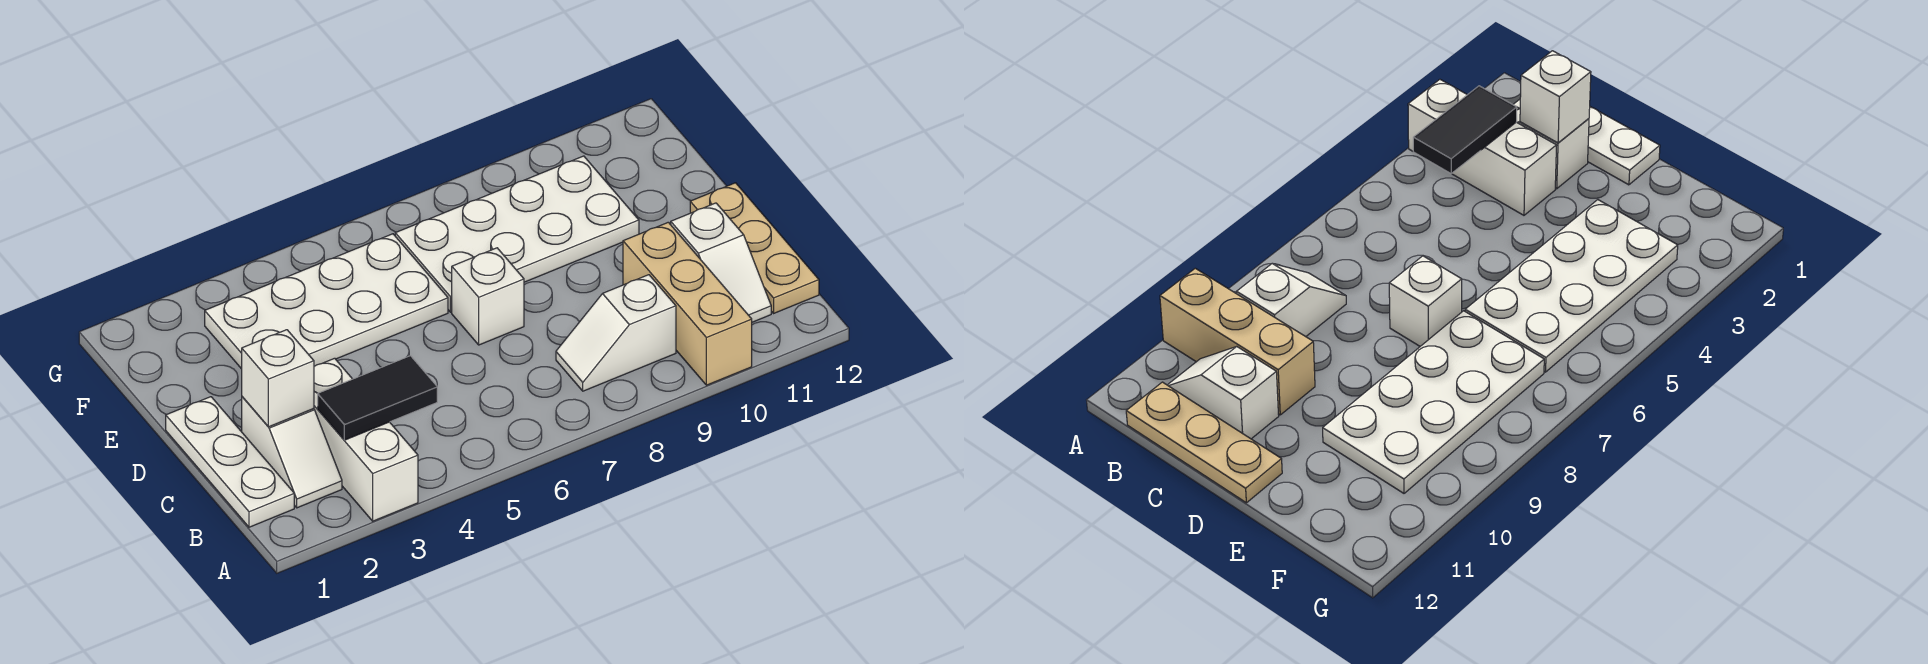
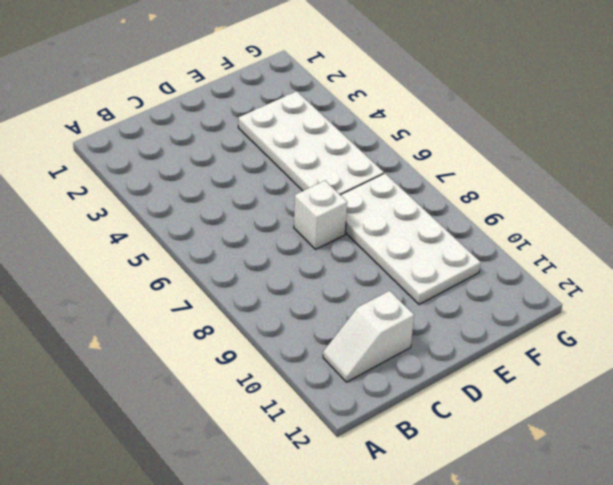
none -> white 1x3 brick [314,358,418,521]
none -> tan 1x3 brick [623,222,752,385]
none -> white 1x3 plate [166,397,294,527]

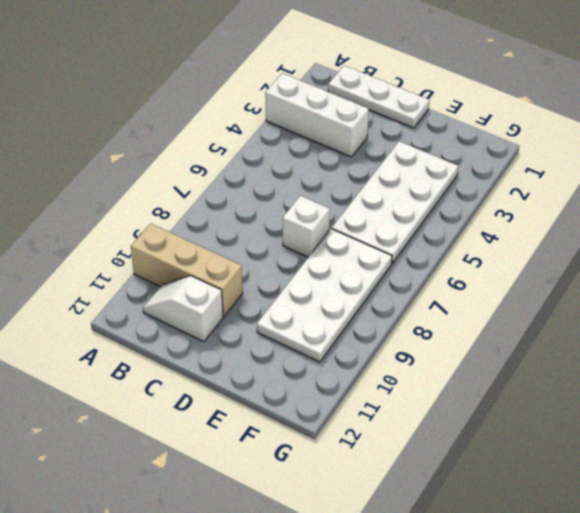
none -> white 1x2 slope [242,397,342,508]
none -> white 1x2 slope [556,275,676,391]
none -> tan 1x3 plate [690,183,819,313]

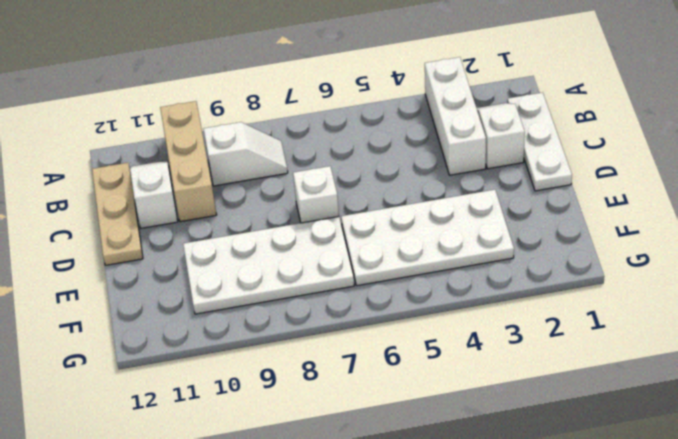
none -> black 1x2 tile [318,356,437,440]
none -> white 1x1 brick [242,330,314,427]

